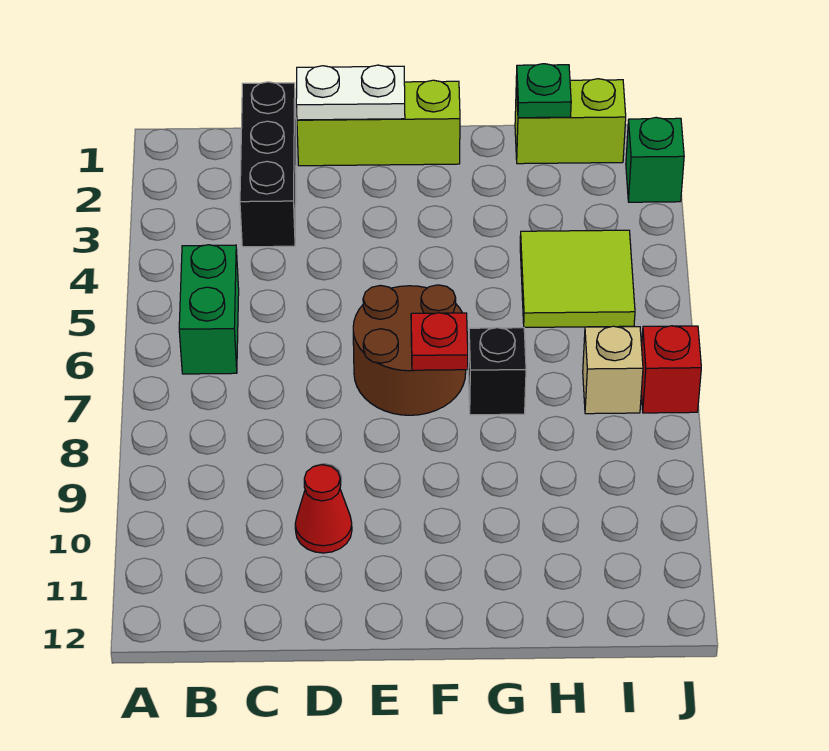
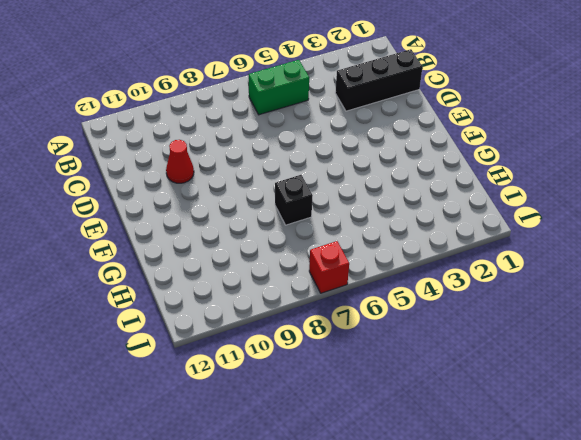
none -> lime 1x3 brick [297,80,460,166]
none -> brown 2x2 round brick [353,285,466,415]
none -> lime 1x2 brick [515,79,626,164]

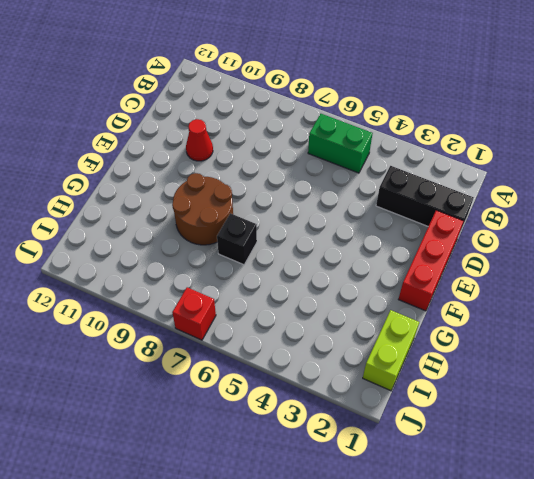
red 1x3 brick [398,210,463,311] -> lime 1x3 brick [297,80,460,166]
brown 2x2 round brick [172,173,233,245] -> brown 2x2 round brick moved to [353,285,466,415]
none -> lime 2x2 tile [520,230,635,327]
none -> tan 1x1 brick [583,326,643,414]
none -> green 1x1 brick [626,118,684,202]

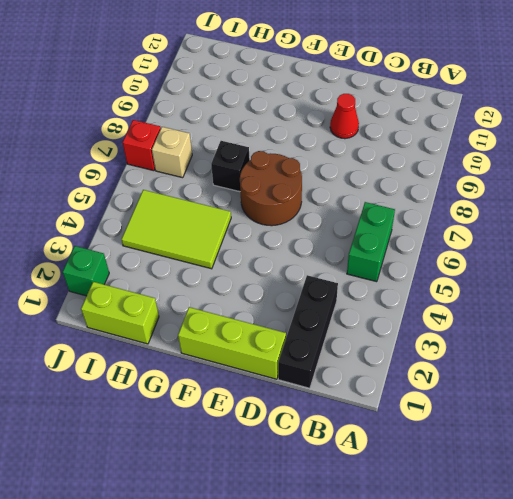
lime 2x3 tile [121,190,231,269] -> lime 2x2 tile [520,230,635,327]
none -> white 1x2 plate [296,65,405,120]
none -> red 1x1 plate [411,313,468,370]
none -> green 1x1 plate [516,64,571,118]

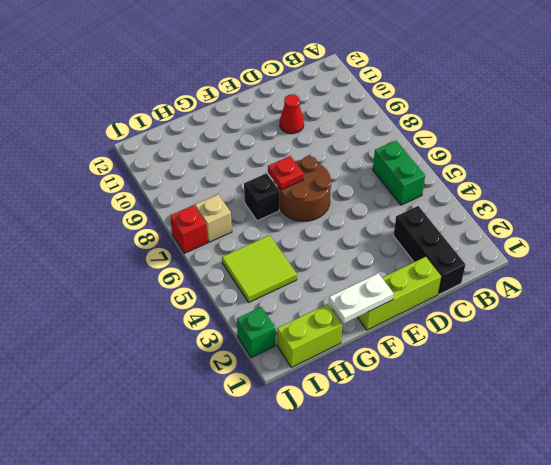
white 1x2 plate [329,273,394,323] -> white 1x2 plate moved to [296,65,405,120]
none -> green 1x1 plate [516,64,571,118]

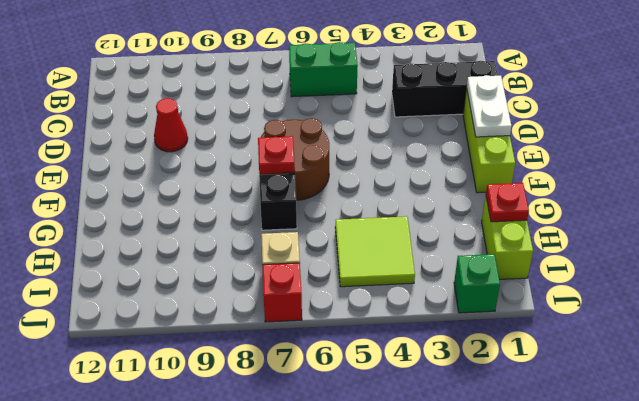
red 1x1 plate [486,183,529,222] -> green 1x1 plate [516,64,571,118]

